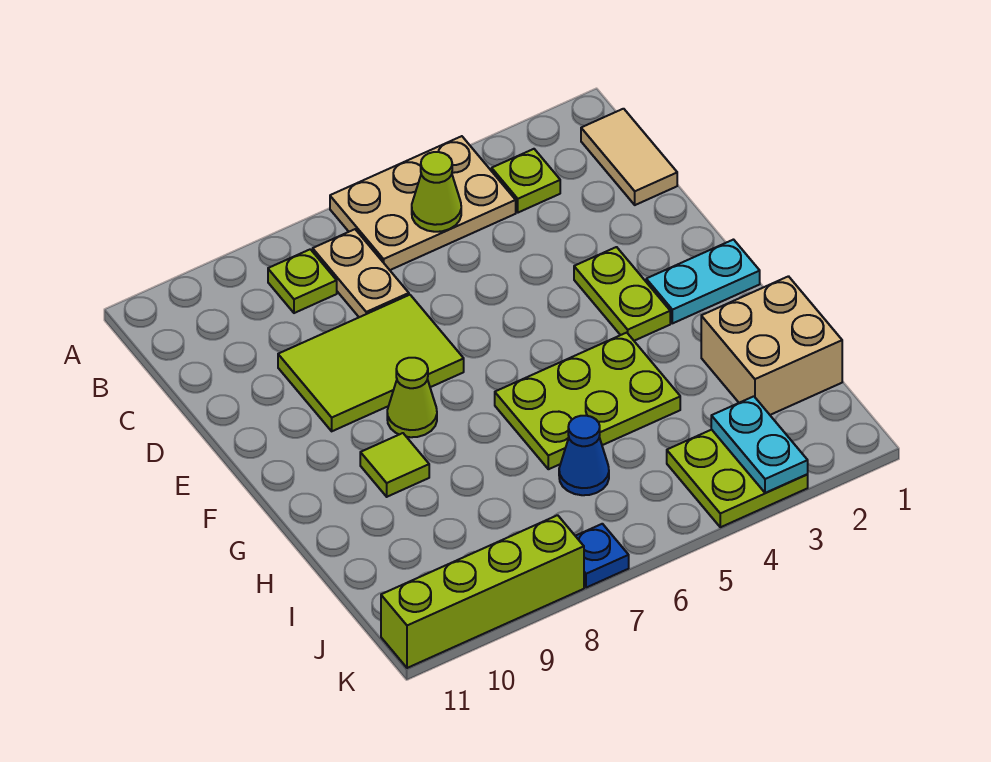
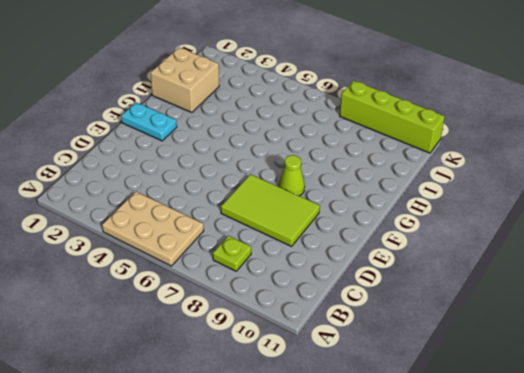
none -> tan 1x2 tile [581,109,677,205]
none -> lime 1x1 plate [492,149,560,213]
none -> tan 1x2 plate [313,229,409,317]

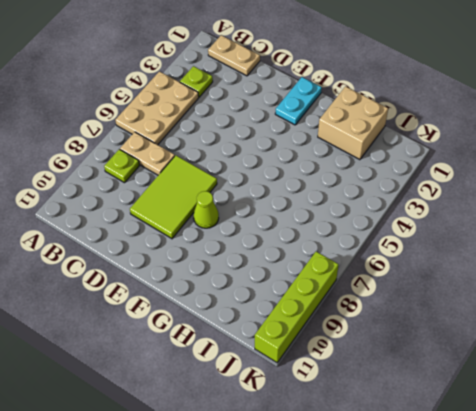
tan 1x2 plate [208,35,260,76] -> tan 1x2 tile [581,109,677,205]
none -> lime 1x2 plate [574,247,670,341]
none -> lime 2x3 plate [495,333,680,469]
none -> lime 1x1 tile [360,433,429,497]

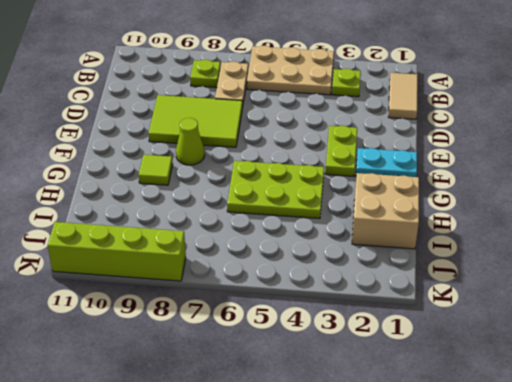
none -> blue 1x1 cone [559,416,609,495]
none -> lime 2x2 plate [667,430,808,527]
none -> blue 1x1 plate [576,524,629,588]

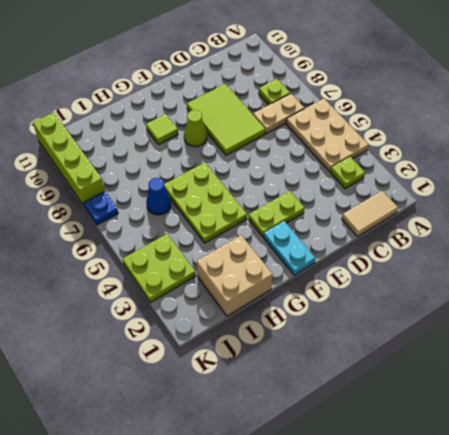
none -> lime 1x1 cone [412,152,461,232]
none -> cyan 1x2 plate [711,396,808,493]

